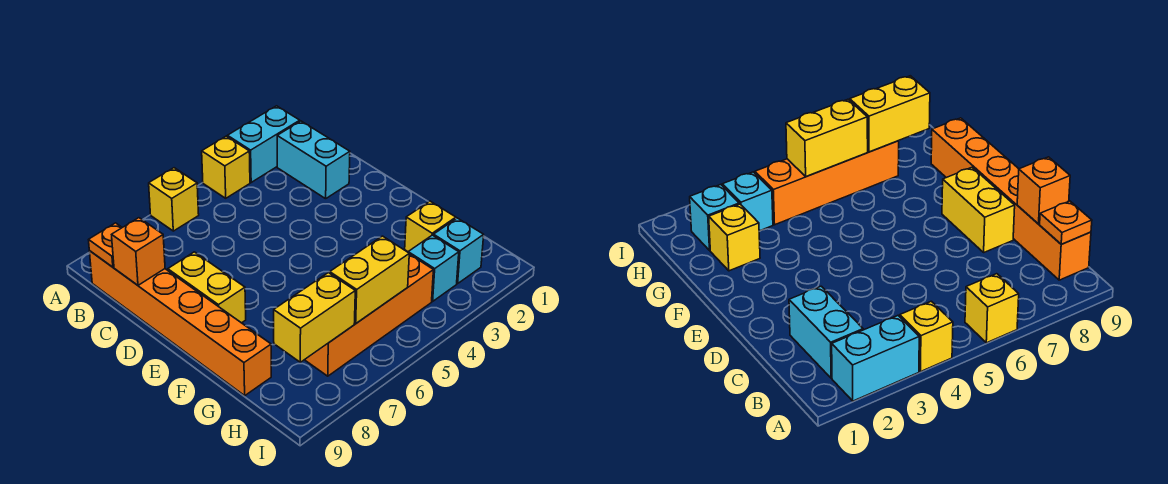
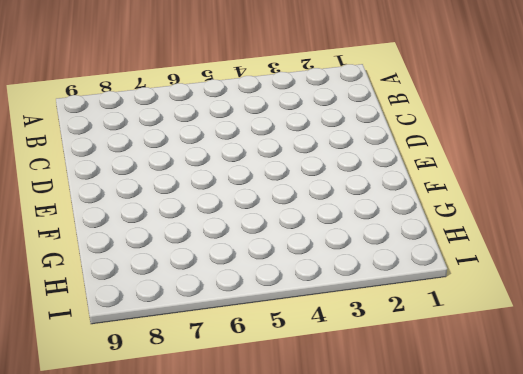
none -> cyan 1x2 brick [228,106,300,182]
none -> yellow 1x1 brick [202,136,250,198]
none -> yellow 1x1 brick [149,168,199,231]

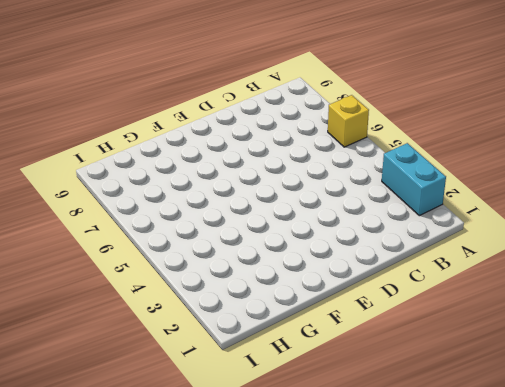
none -> yellow 1x1 brick [202,136,250,198]
none -> cyan 1x2 brick [277,121,350,199]
none -> orange 1x6 brick [89,251,271,395]

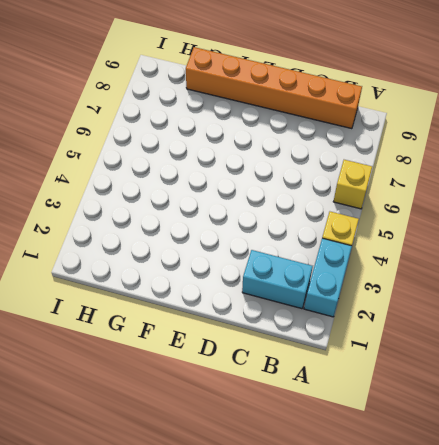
none -> yellow 1x2 brick [168,252,246,323]
none -> yellow 1x1 brick [405,201,456,252]
none -> cyan 1x1 brick [433,218,484,284]

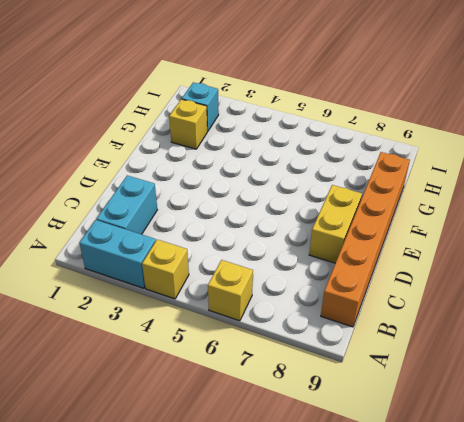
none -> cyan 1x1 brick [408,235,459,301]
none -> orange 1x4 brick [305,254,433,376]
none -> orange 1x1 plate [89,223,122,267]

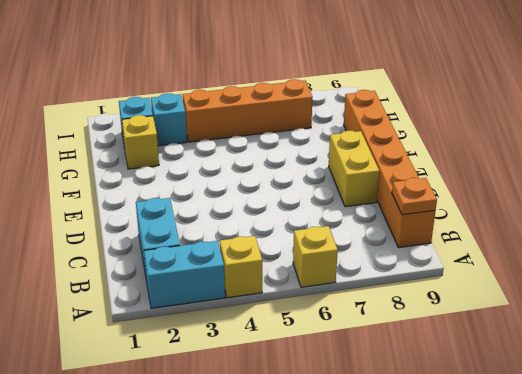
none -> orange 1x1 brick [112,218,165,285]
none -> yellow 1x2 brick [330,236,409,323]
none -> yellow 1x2 brick [274,273,355,362]

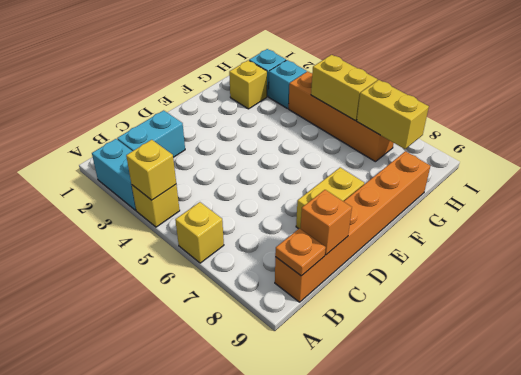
yellow 1x1 brick [126,140,176,200] -> none

